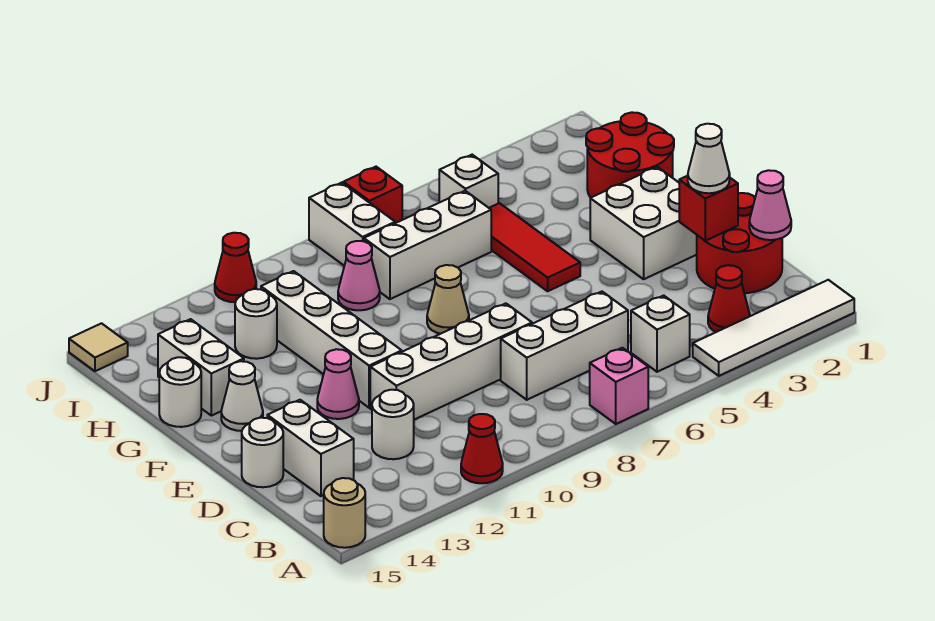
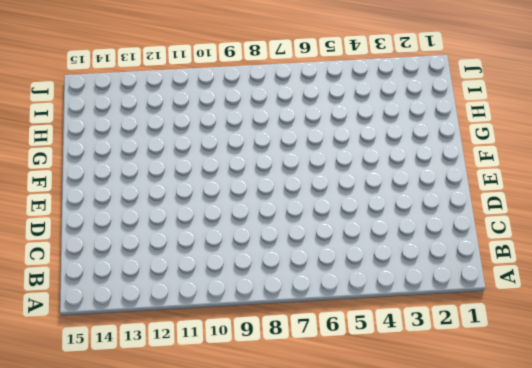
none -> white 1x4 tile [693,280,854,376]
none -> pink 1x1 brick [590,348,648,424]
none -> red 1x1 cone [461,414,503,483]
none -> tan 1x1 round brick [324,478,365,548]

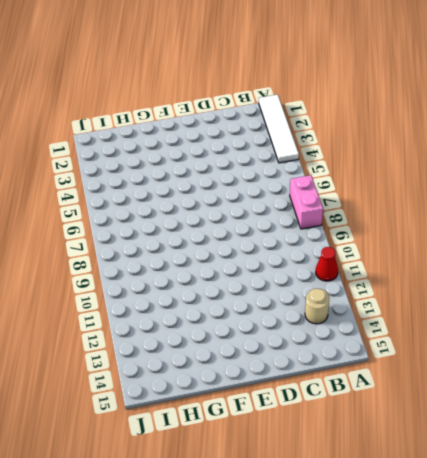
pink 1x2 brick [290,175,323,229] -> pink 1x1 brick [590,348,648,424]
tan 1x1 round brick [305,289,329,324] -> tan 1x1 round brick moved to [324,478,365,548]
none -> red 1x1 cone [708,265,750,332]
none -> white 1x1 brick [631,295,690,372]
none -> red 2x2 round brick [697,193,782,293]
none -> white 1x3 brick [501,292,628,400]

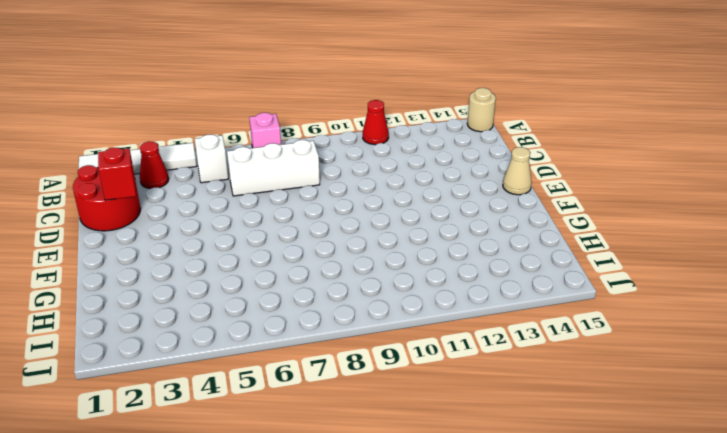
tan 1x1 cone [503,147,532,195] -> tan 1x1 cone moved to [427,265,469,334]
none -> white 1x1 round brick [372,390,414,459]
none -> white 1x2 brick [267,400,354,496]
none -> white 1x4 brick [370,303,532,420]
none -> white 1x1 round brick [242,418,283,487]

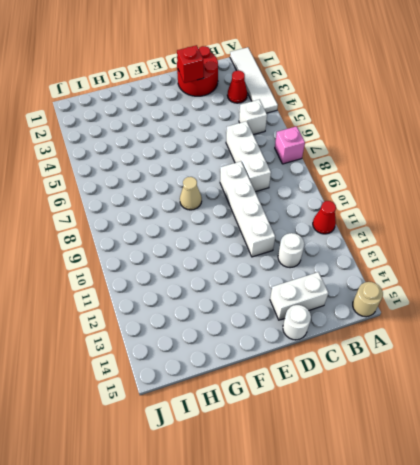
none -> white 2x2 brick [590,167,697,279]
none -> white 1x4 brick [261,271,402,408]
none -> pink 1x1 cone [317,349,359,419]
none -> red 1x3 tile [489,203,580,291]

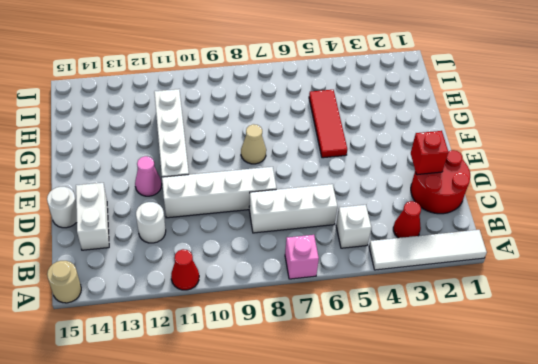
none -> white 2x2 brick [590,167,697,279]
none -> white 1x1 cone [221,361,263,431]
none -> red 2x2 round brick [586,112,674,198]
none -> white 1x2 brick [158,319,244,416]

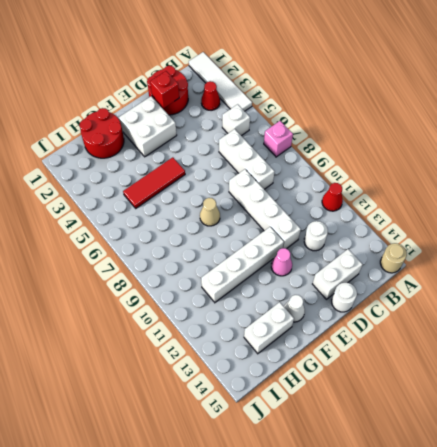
none -> white 1x1 round brick [159,357,201,427]
none -> white 1x3 brick [364,191,491,299]
none -> pink 1x1 cone [338,241,380,310]
none -> white 1x1 round brick [235,289,277,359]

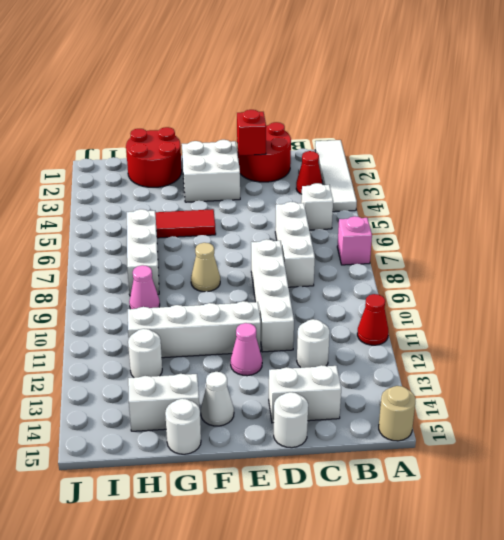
none -> white 1x1 brick [439,155,498,208]
none -> white 1x2 brick [309,183,395,266]
none -> red 1x1 brick [343,167,402,223]
none -> red 1x1 cone [215,233,256,302]

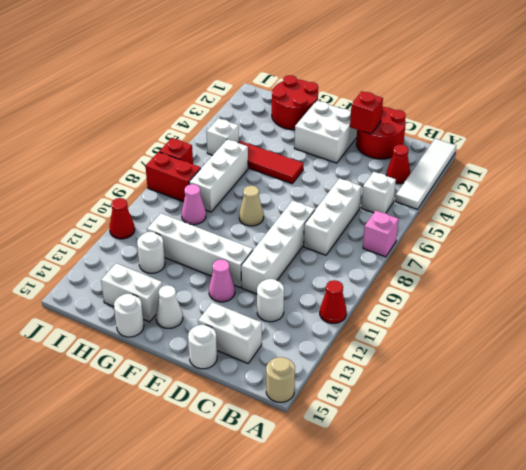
red 1x2 brick [146,152,201,202] -> white 1x2 brick [309,183,395,266]
none -> tan 1x1 tile [69,323,128,371]
none -> pink 1x1 cone [749,170,791,240]
none -> white 1x1 cone [688,124,730,193]

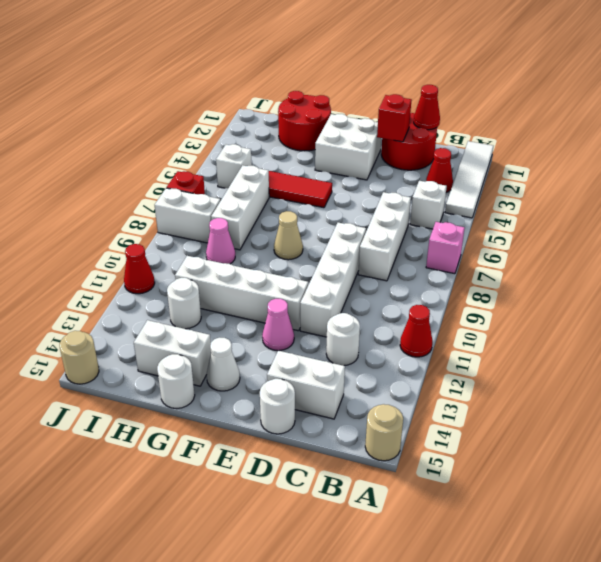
red 1x1 cone [414,85,440,130] -> pink 1x1 cone [749,170,791,240]
tan 1x1 round brick [60,331,99,384] -> tan 1x1 tile [69,323,128,371]
none -> white 1x1 cone [688,124,730,193]

